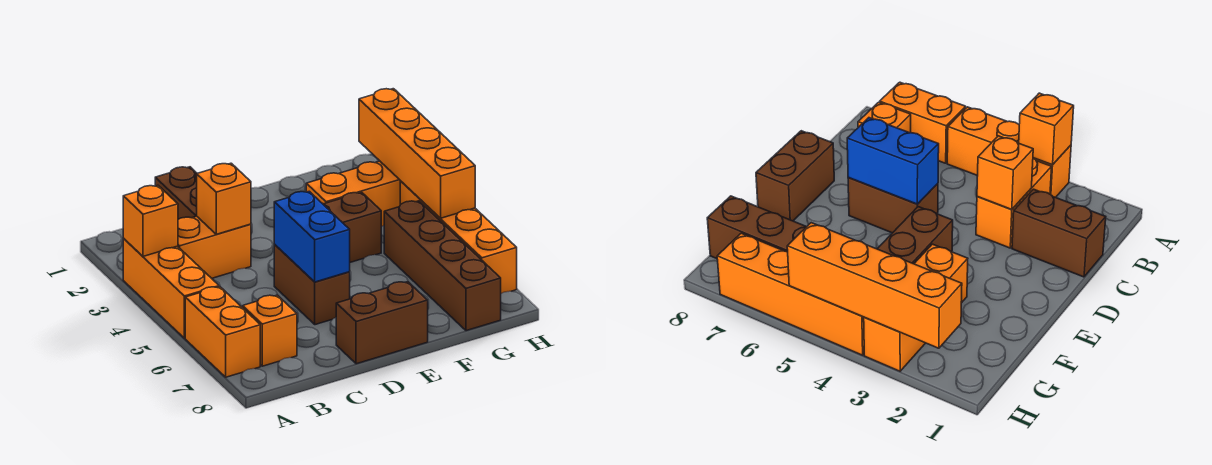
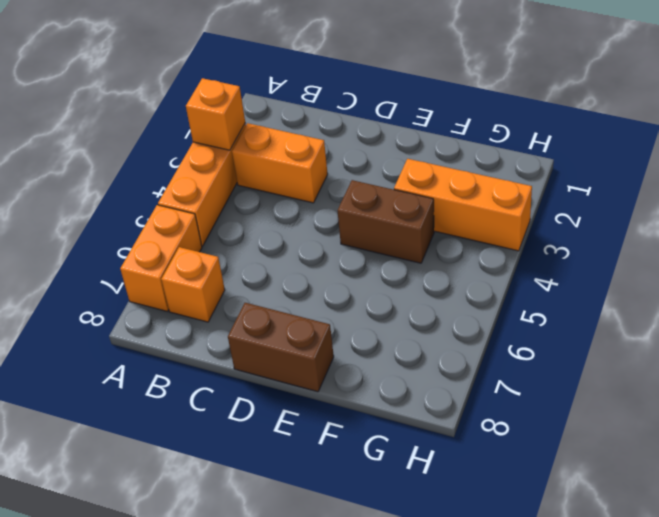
none -> brown 1x2 brick [155,167,197,219]
none -> brown 1x2 brick [274,245,350,325]
none -> brown 1x4 brick [384,201,501,331]

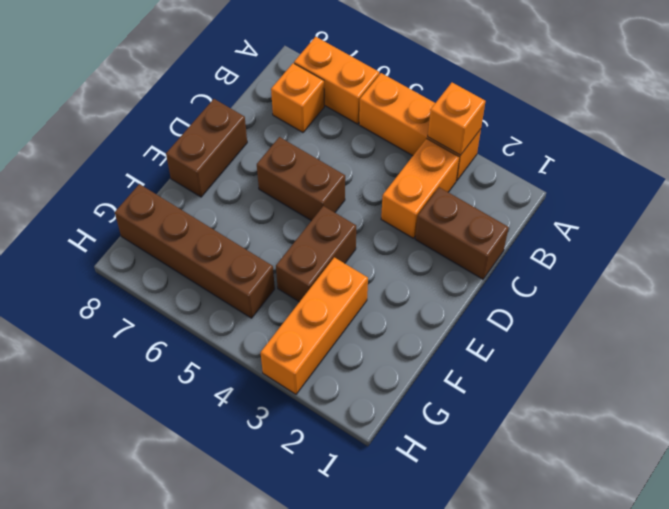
none -> orange 1x4 brick [400,181,517,293]
none -> orange 1x1 brick [197,163,251,234]
none -> blue 1x2 brick [274,191,350,282]

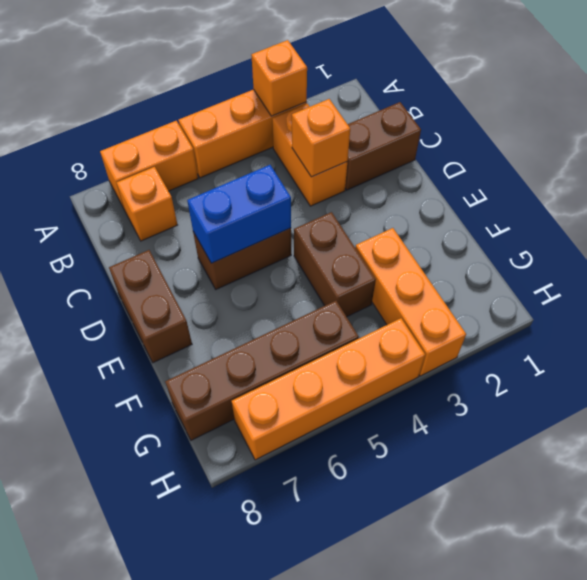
none -> orange 1x4 brick [359,89,475,218]

